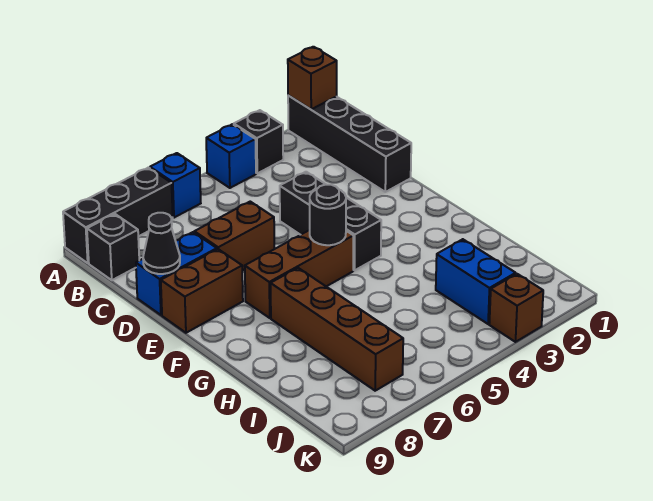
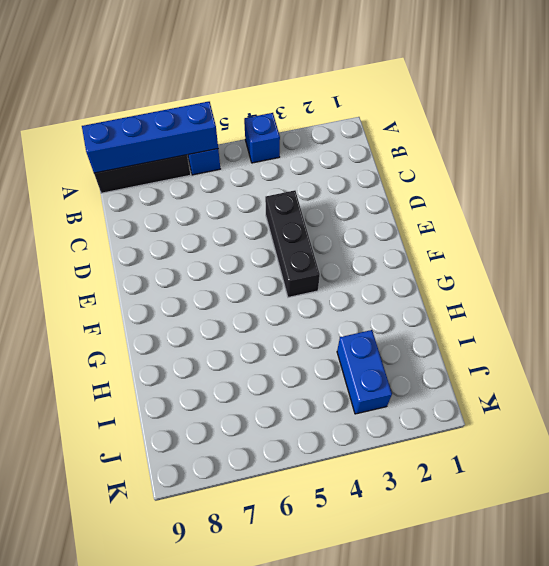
blue 1x4 brick [82,102,218,173] -> none
none -> black 1x4 brick [288,96,411,192]
none -> black 1x1 brick [234,110,283,173]
none -> black 1x1 brick [87,214,139,280]

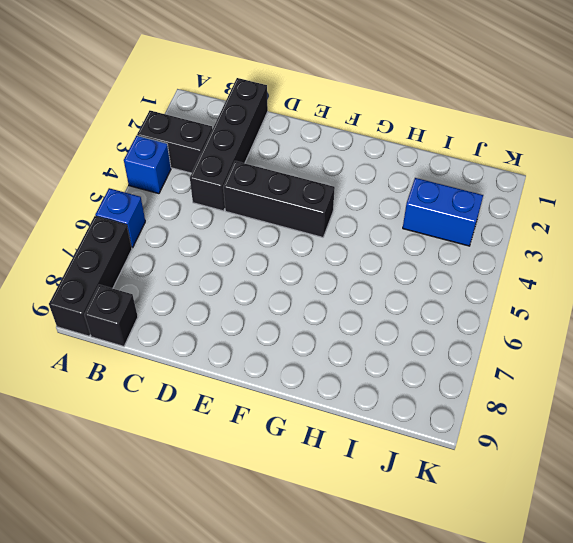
black 1x2 brick [137,111,212,173] -> black 1x1 brick [234,110,283,173]
black 1x4 brick [190,78,268,211] -> black 1x4 brick turned to [288,96,411,192]
none -> brown 1x2 brick [194,202,274,271]
none -> blue 1x2 brick [136,232,217,315]
none -> brown 1x2 brick [161,249,243,333]

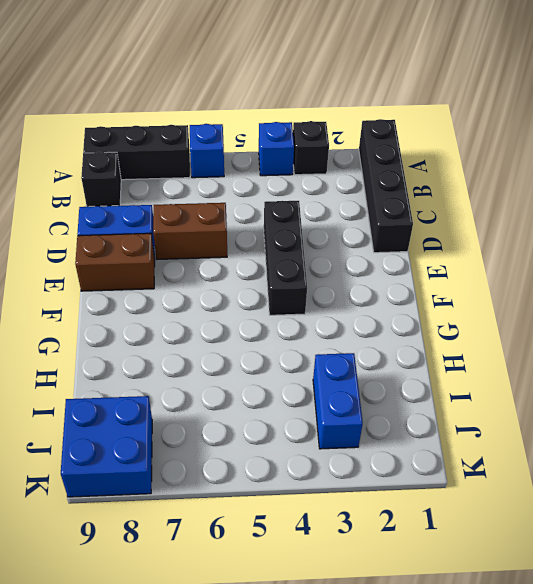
blue 2x2 brick [61,396,152,497] -> none
none -> brown 1x3 brick [245,230,353,318]
none -> brown 1x4 brick [271,268,403,391]
none -> brown 1x1 brick [489,274,543,342]

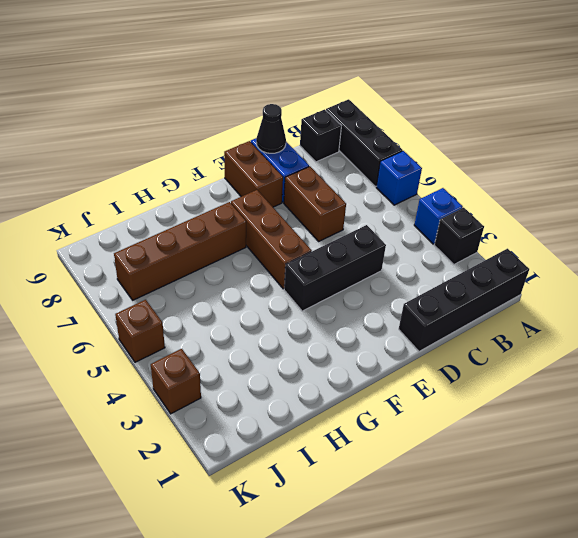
brown 1x1 brick [115,300,165,362] -> brown 1x1 brick moved to [288,47,337,109]
none -> blue 1x2 brick [436,239,516,324]
none -> black 1x1 round brick [310,185,346,245]

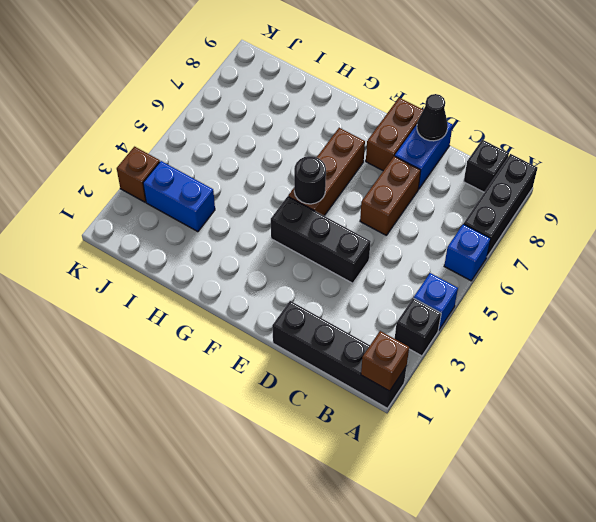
none -> brown 1x4 brick [271,268,403,391]

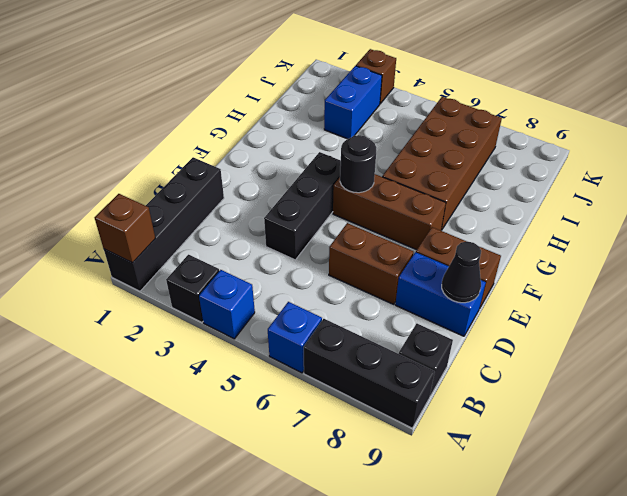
brown 2x4 brick [382,97,502,230] -> brown 1x4 brick [271,268,403,391]

